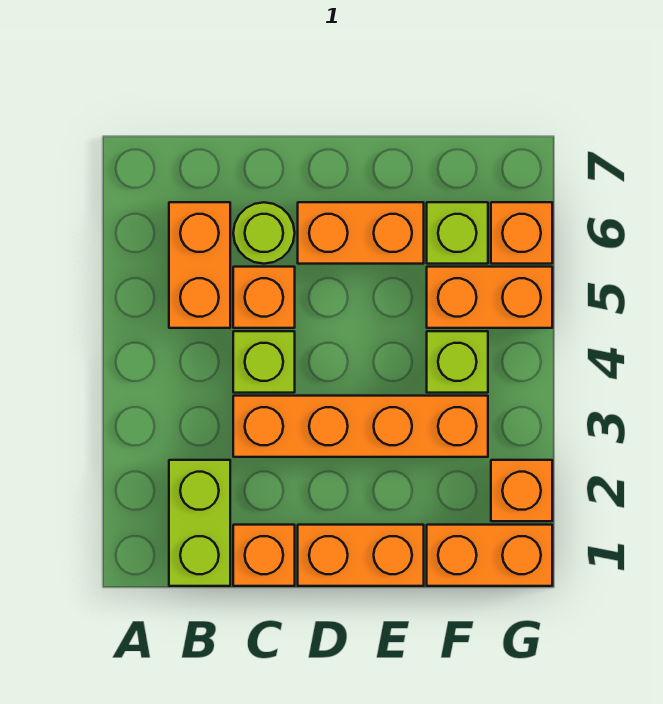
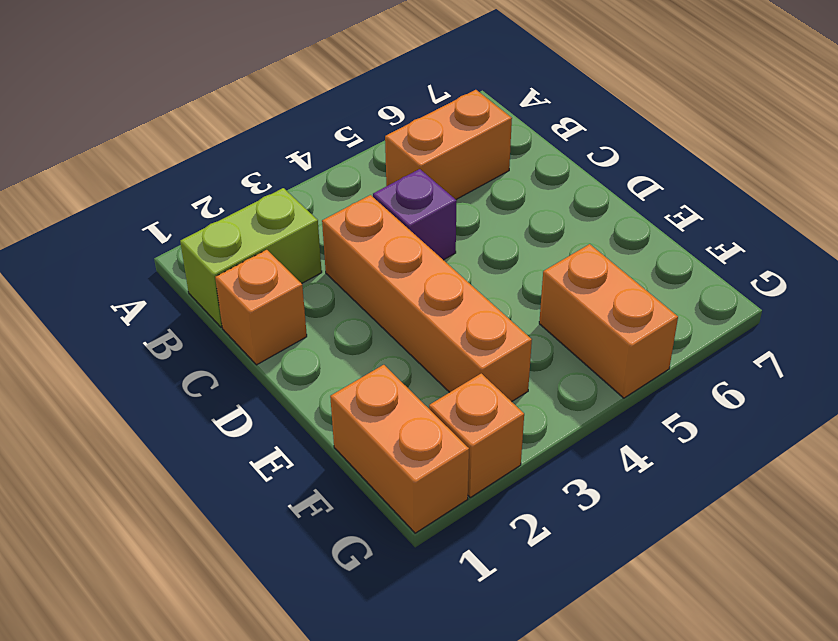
purple 1x1 brick [373,169,457,260] -> lime 1x1 brick [233,331,295,393]
none -> orange 1x1 brick [233,267,295,328]
none -> lime 1x1 round brick [233,202,295,264]
none -> orange 1x2 brick [298,525,424,586]

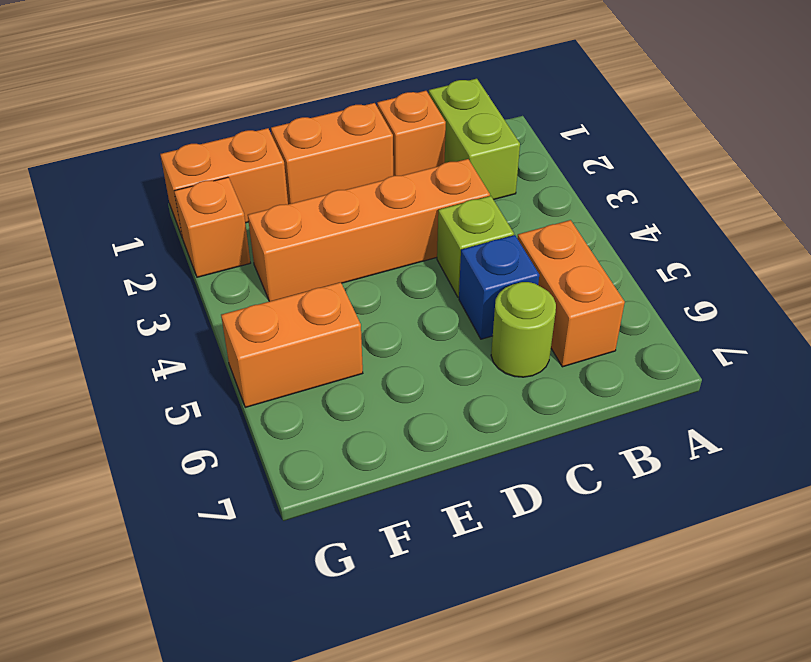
blue 1x1 brick [459,235,539,339] -> orange 1x1 brick [233,267,295,328]
none -> orange 1x2 brick [298,202,424,264]
none -> lime 1x1 brick [427,331,488,393]
none -> lime 1x1 brick [427,202,488,264]

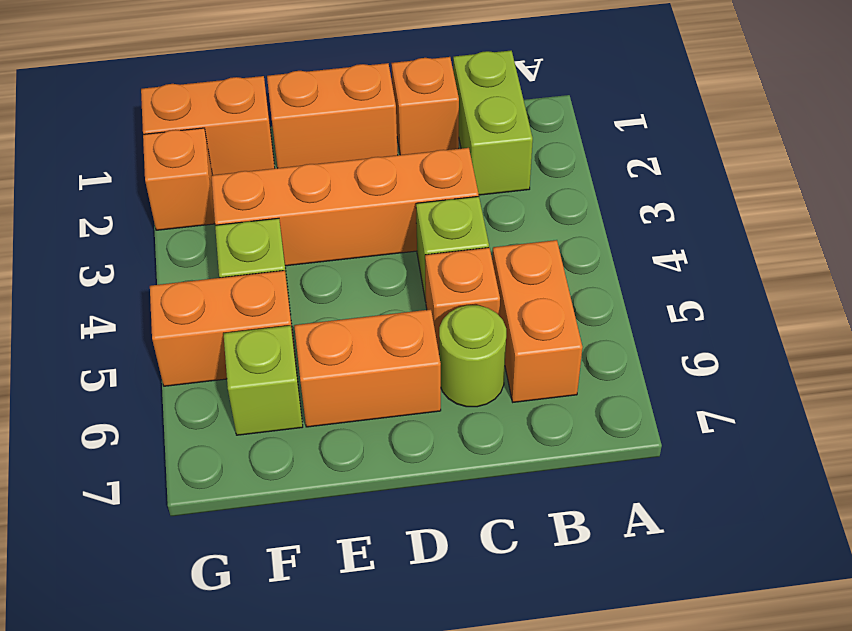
none -> orange 1x1 brick [491,202,552,264]

